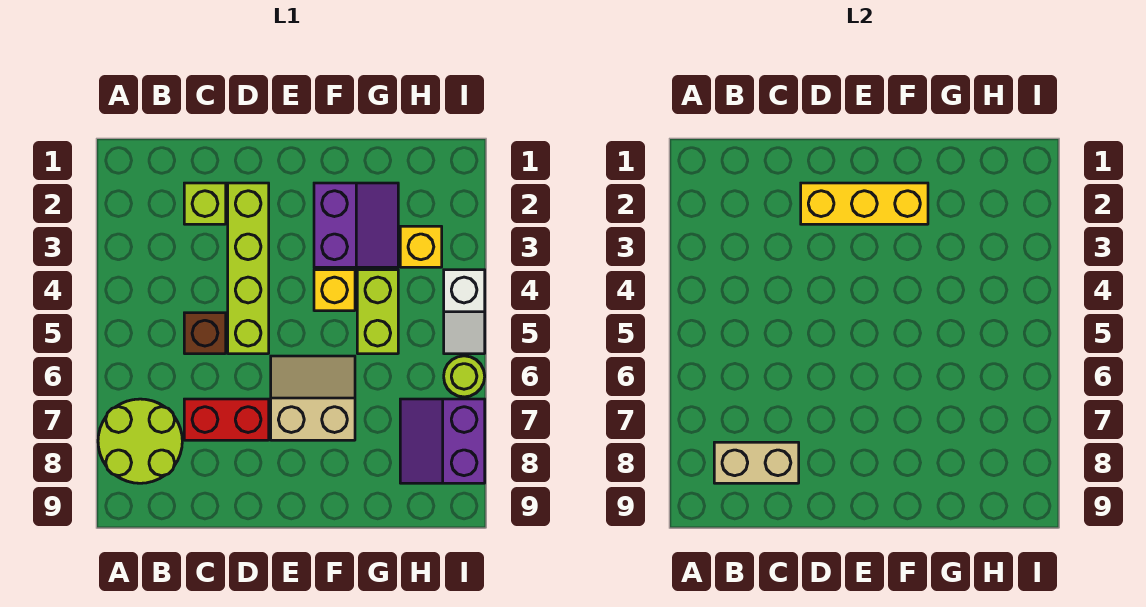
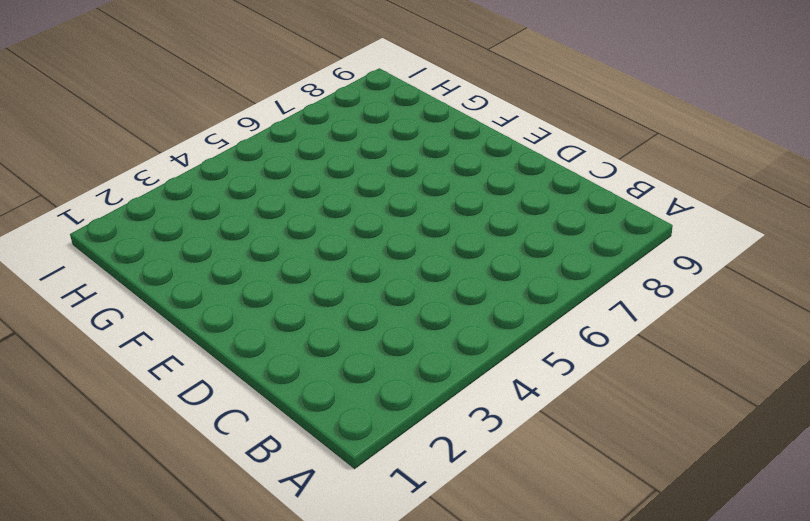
none -> lime 2x2 round brick [98,399,182,483]
none -> lime 1x1 brick [184,183,226,224]
none -> brown 1x1 brick [184,313,226,354]

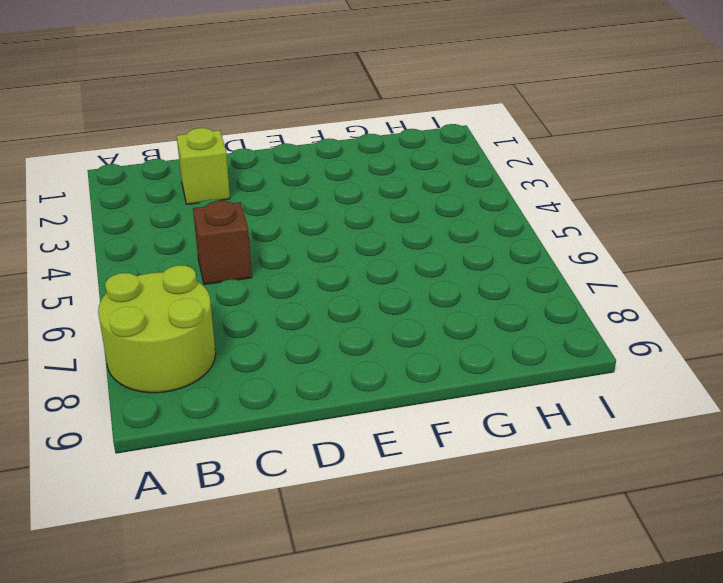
none -> red 1x2 brick [184,399,269,440]
none -> lime 1x4 brick [228,183,269,354]
none -> tan 2x2 slope [271,356,355,440]

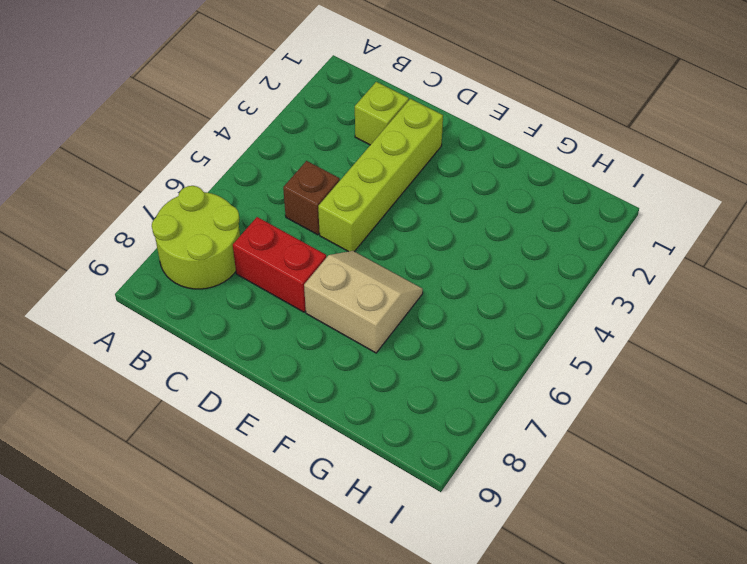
none -> purple 2x2 slope [314,183,398,267]
none -> yellow 1x1 brick [314,270,355,311]
none -> lime 1x2 brick [357,270,398,354]

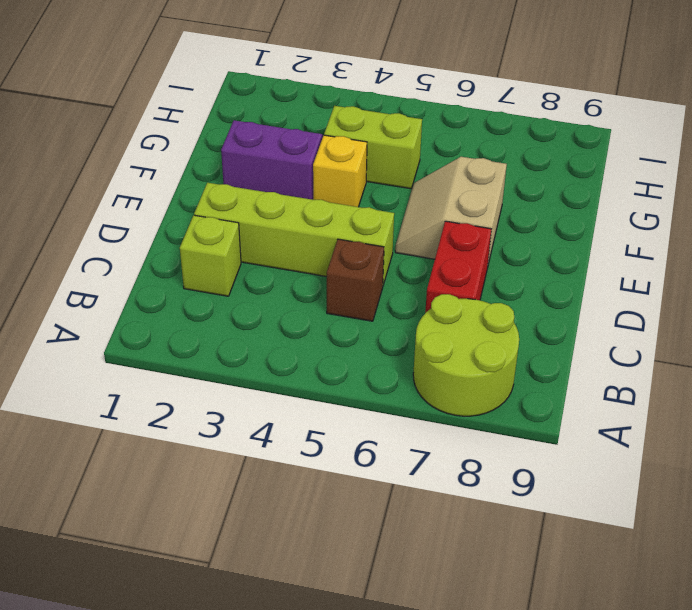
none -> yellow 1x1 brick [400,226,442,267]
none -> purple 2x2 slope [400,399,485,483]
none -> white 1x2 slope [444,270,485,354]

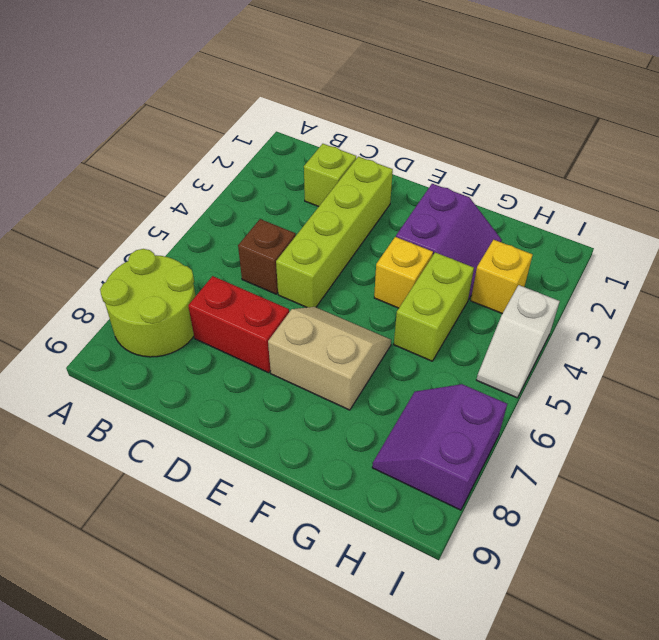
none -> lime 1x1 round brick [444,356,485,397]
none -> tan 1x2 brick [714,442,799,483]
none -> yellow 1x3 brick [801,183,928,224]

